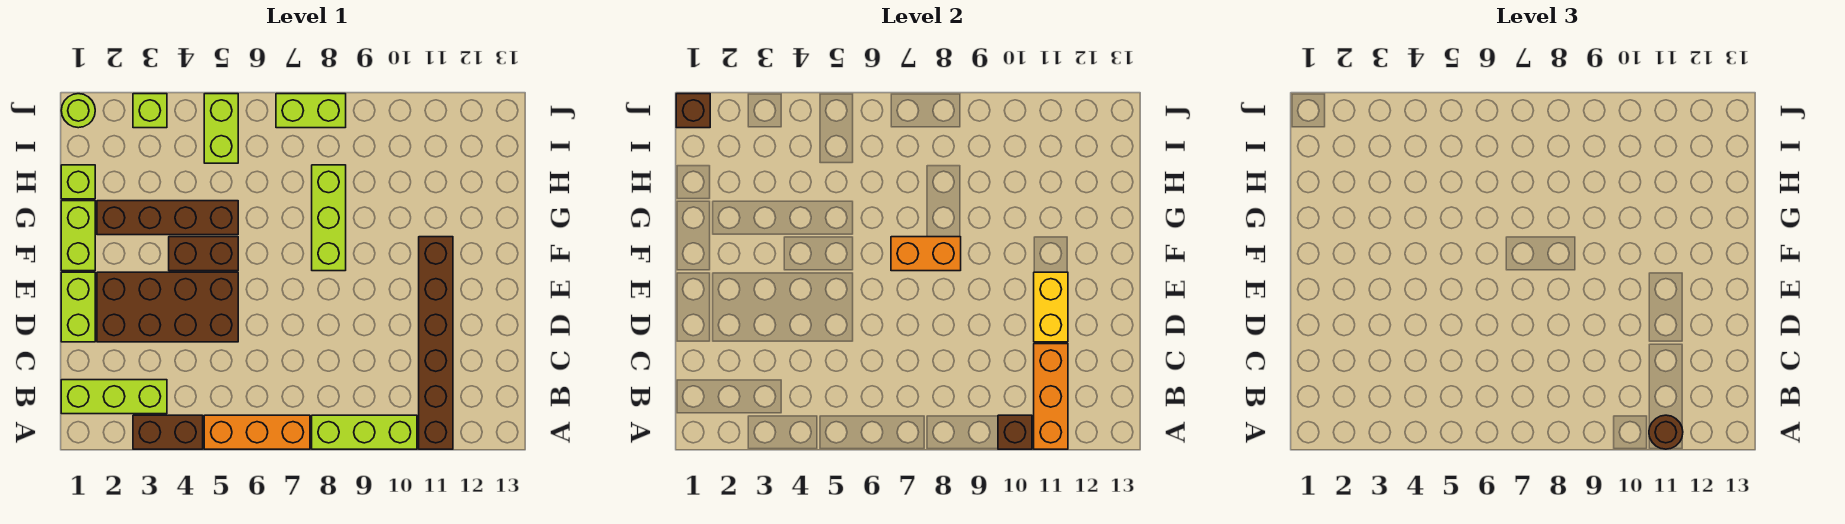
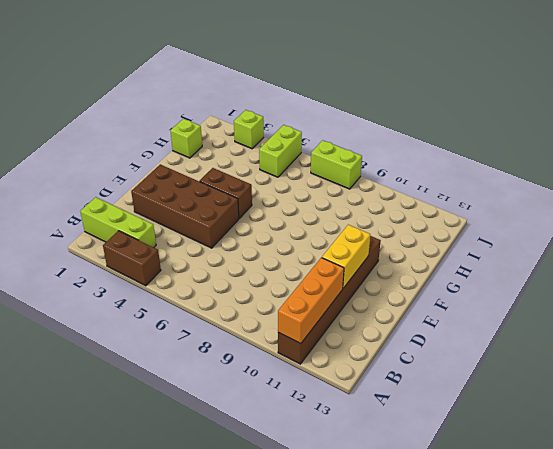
none -> orange 1x3 brick [204,415,310,449]
none -> lime 1x3 brick [312,415,417,449]
none -> lime 1x2 brick [61,272,95,342]

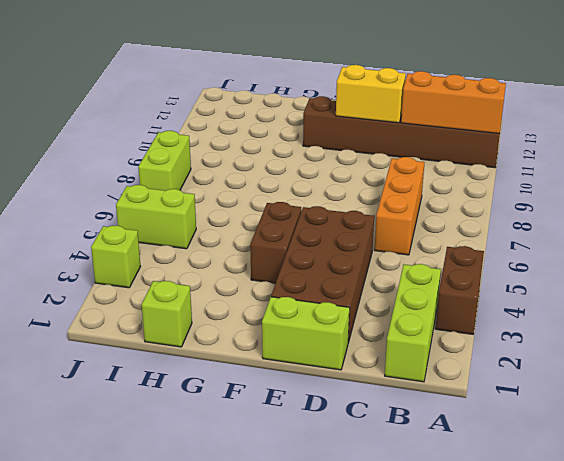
orange 1x3 brick [374,157,424,255] -> orange 1x3 brick moved to [204,415,310,449]
none -> lime 1x3 brick [312,415,417,449]
none -> lime 1x2 brick [61,201,95,271]
none -> lime 1x3 brick [312,165,346,271]

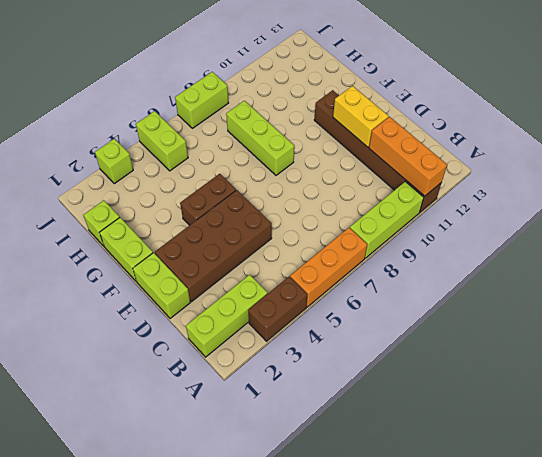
none -> brown 1x4 brick [97,201,238,235]
none -> lime 1x1 round brick [61,94,95,128]
none -> brown 1x1 brick [998,415,1032,449]

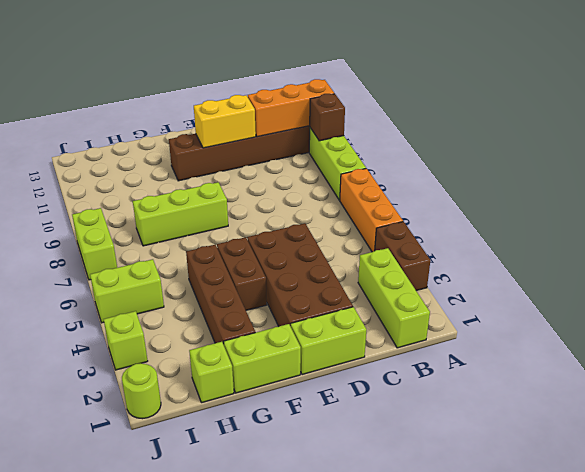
none -> orange 1x2 brick [891,237,961,271]
none -> brown 1x1 brick [676,94,710,128]
none -> brown 1x1 round brick [1649,415,1683,449]

